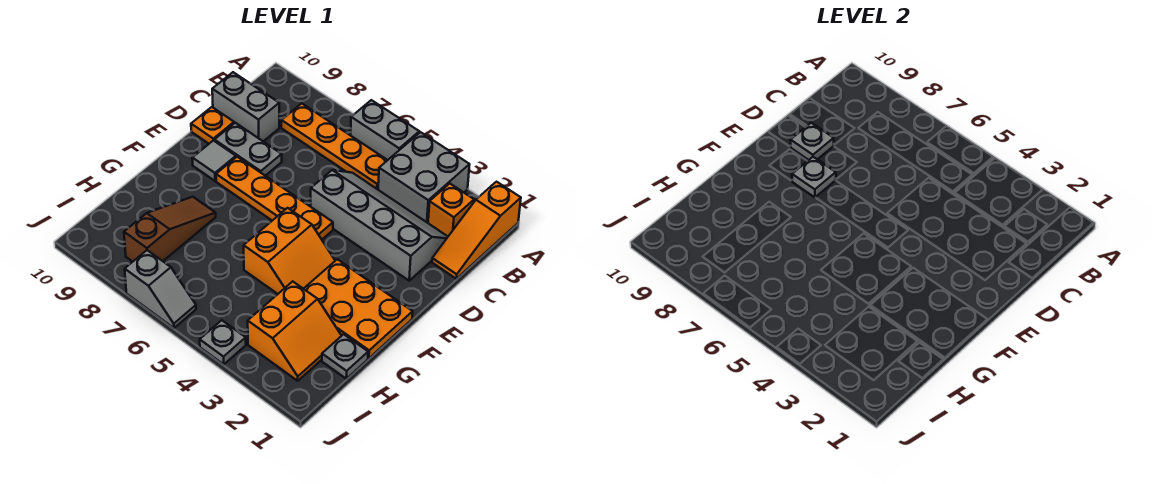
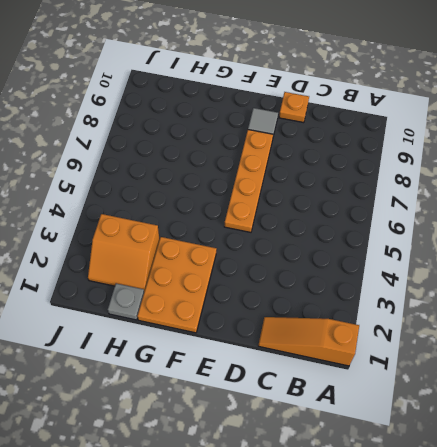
none -> grey 2x2 brick [378,132,470,223]
none -> grey 1x2 brick [351,100,419,160]
none -> orange 1x1 brick [428,184,474,236]

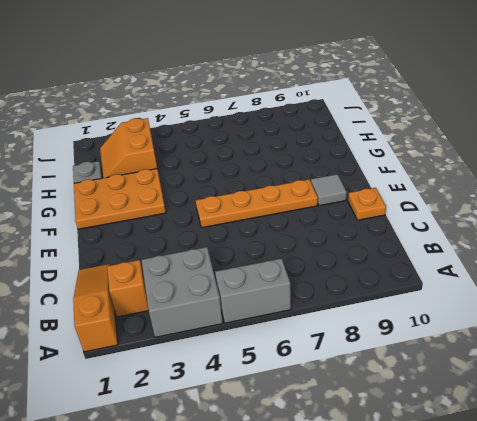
none -> orange 1x4 plate [281,103,387,189]
none -> grey 2x4 slope [311,170,448,281]
none -> grey 1x2 brick [212,72,279,141]

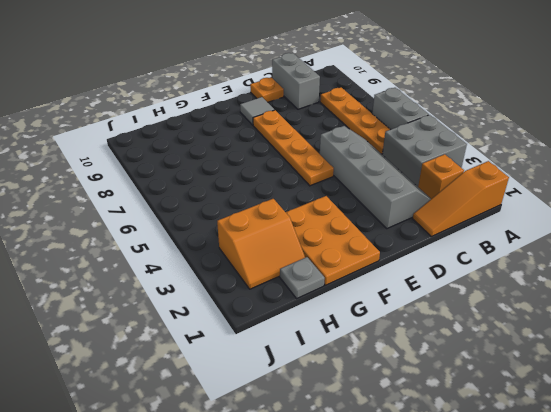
none -> grey 1x2 plate [214,123,282,176]
none -> orange 2x2 slope [244,208,335,294]
none -> brown 1x3 slope [124,197,216,262]

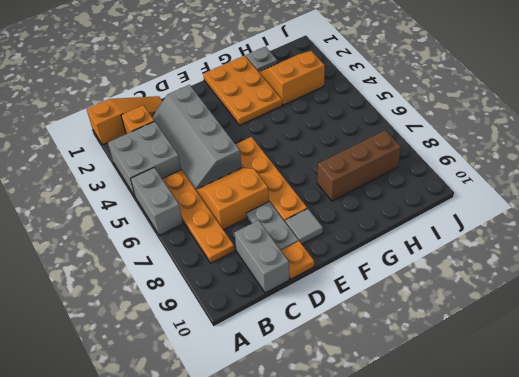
orange 2x2 slope [196,168,269,230] -> orange 2x2 slope moved to [244,208,335,294]
brown 1x3 brick [317,130,401,201] -> brown 1x3 slope [124,197,216,262]
none -> grey 1x1 plate [200,320,246,364]
none -> grey 1x2 slope [125,250,196,328]
none -> grey 1x1 plate [790,123,834,160]

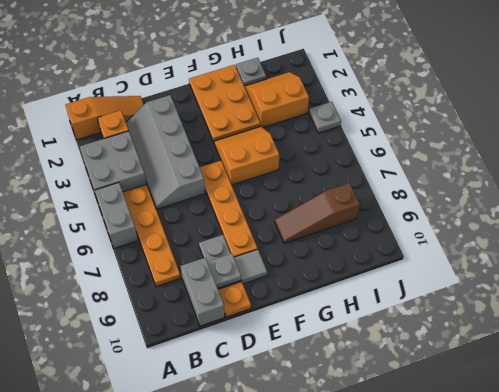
none -> grey 1x2 slope [125,250,196,328]
none -> grey 1x1 plate [792,157,836,197]

